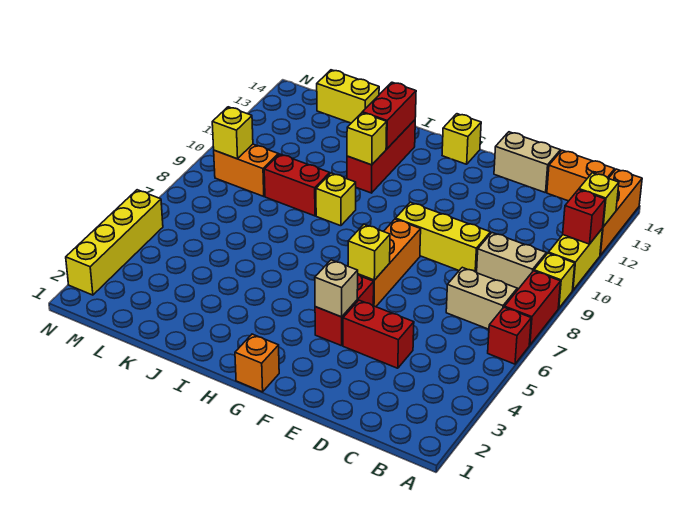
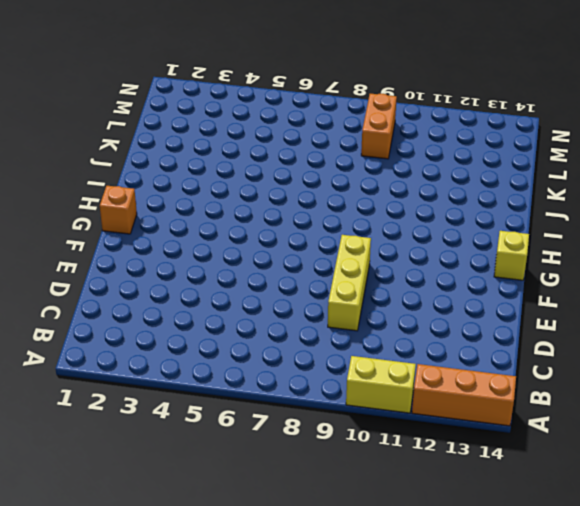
none -> red 1x1 brick [488,307,531,364]
none -> red 1x2 brick [504,271,561,345]
none -> yellow 1x1 brick [534,253,575,308]

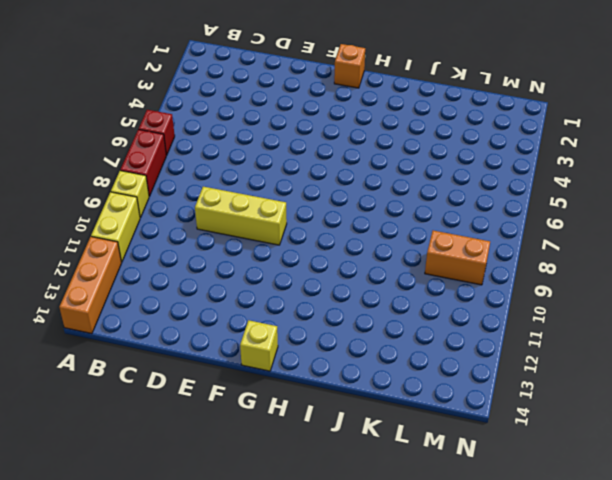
none -> tan 1x2 brick [446,267,517,329]
none -> tan 1x2 brick [477,233,546,290]
none -> orange 1x2 brick [547,150,615,201]

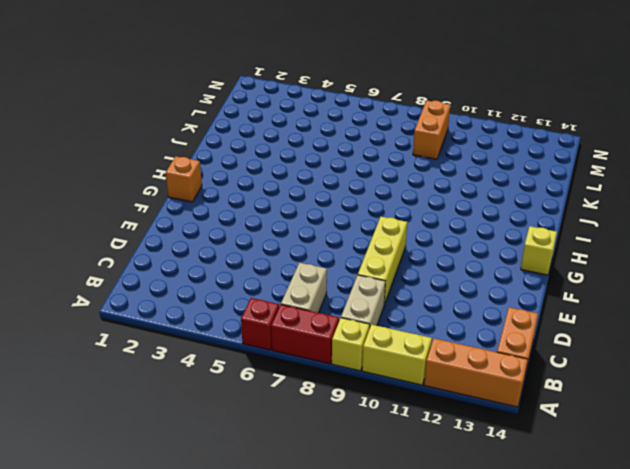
none -> red 1x2 brick [343,300,414,368]
none -> tan 1x2 brick [494,132,560,193]
none -> red 1x2 brick [315,275,374,346]

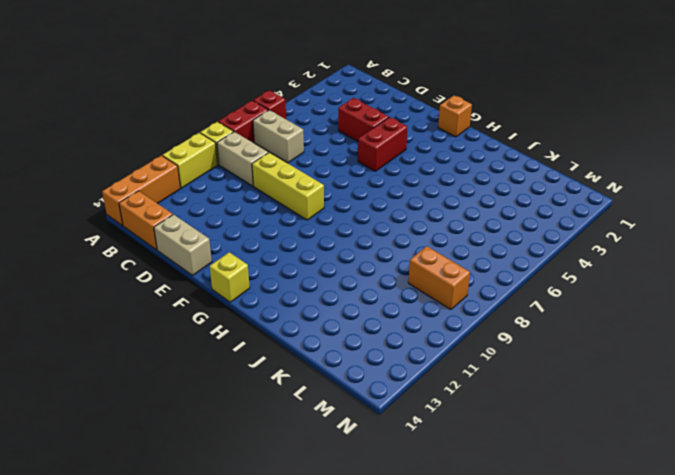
none -> orange 1x3 brick [358,219,421,307]
none -> yellow 1x1 brick [316,173,356,226]
none -> red 1x3 brick [347,120,415,193]

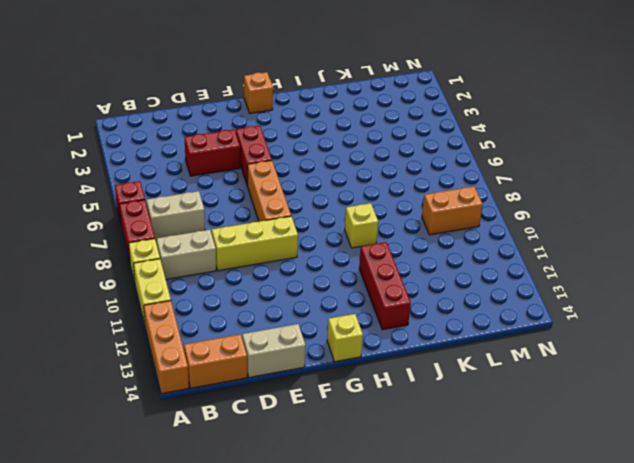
none -> red 1x2 brick [264,154,330,216]
none -> yellow 1x2 brick [317,70,379,123]
none -> yellow 1x4 brick [66,190,163,295]

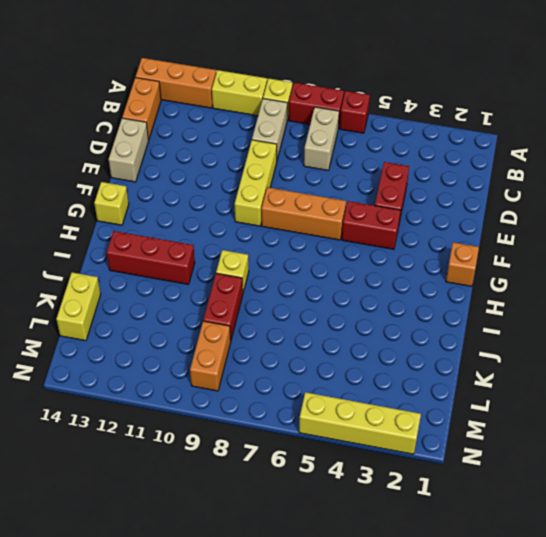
none -> red 1x1 brick [563,190,605,244]
none -> yellow 1x1 brick [579,173,619,227]
none -> tan 1x1 brick [315,260,358,317]

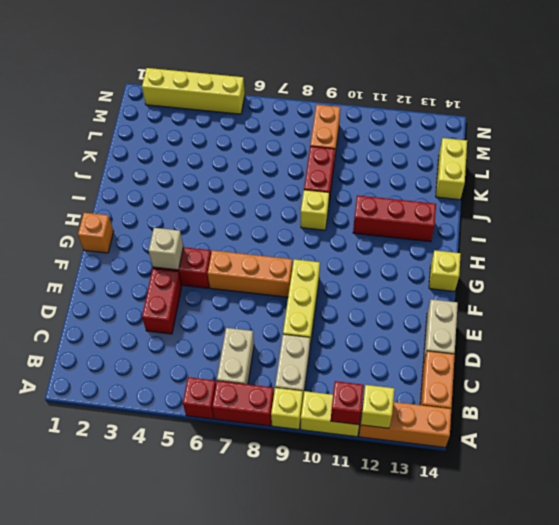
none -> yellow 1x1 brick [348,224,390,280]
none -> yellow 1x1 brick [347,113,387,165]
none -> red 1x2 brick [362,82,416,149]

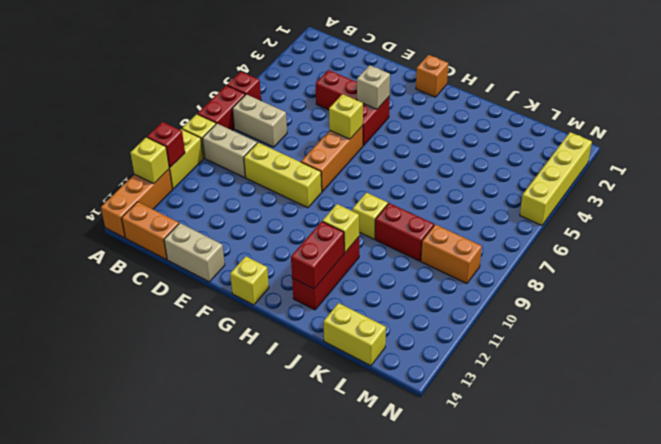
none -> yellow 1x1 brick [212,107,253,159]

